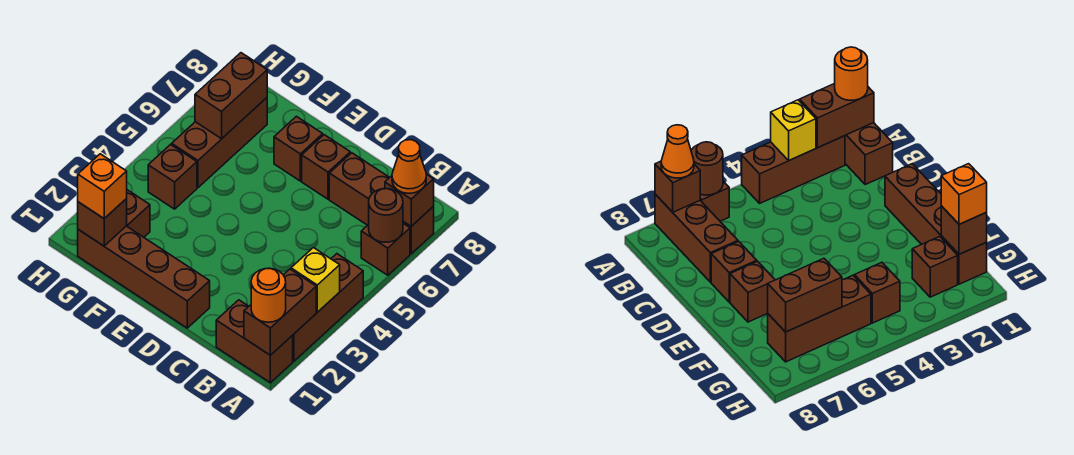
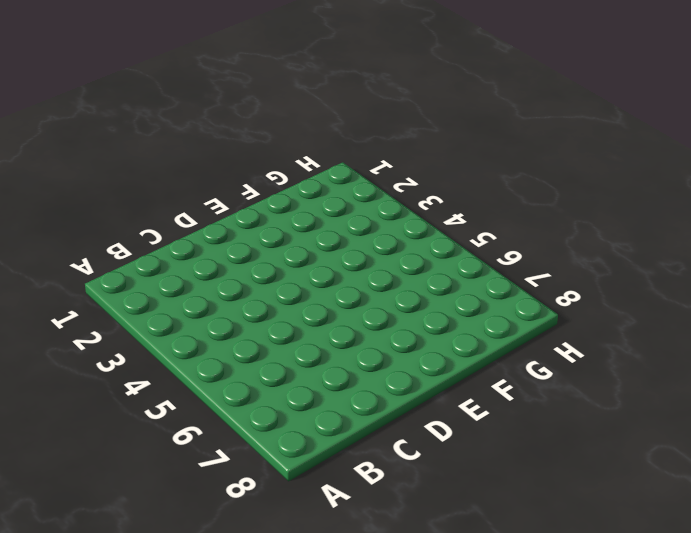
none -> brown 1x2 brick [216,300,293,383]
none -> brown 1x3 brick [293,254,363,361]
none -> brown 1x1 brick [361,223,410,275]

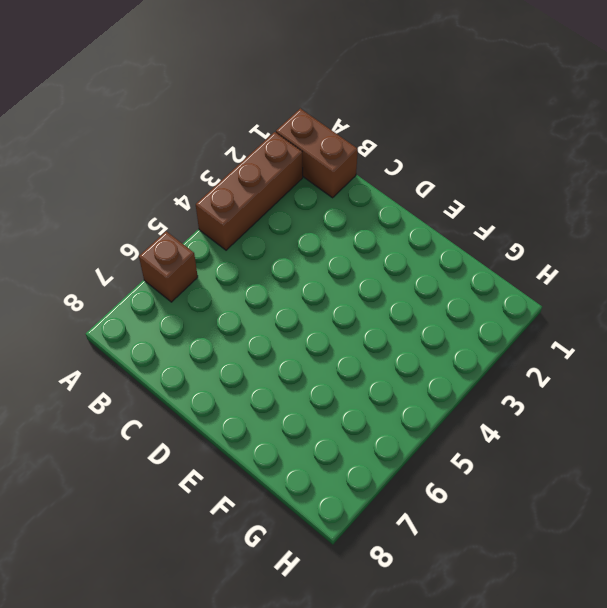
none -> brown 1x3 brick [329,153,434,254]
none -> brown 1x4 brick [78,226,210,328]
none -> brown 1x1 brick [302,135,350,199]

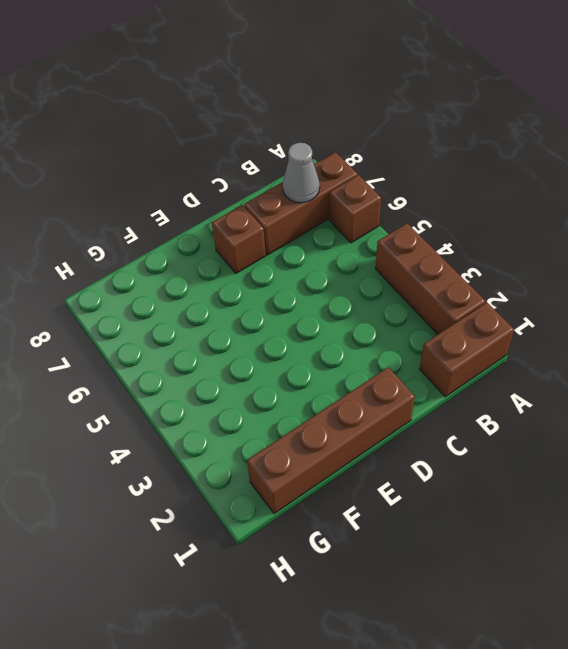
grey 1x1 cone [283,143,320,203] -> none
none -> brown 1x1 brick [274,116,323,181]
none -> brown 1x1 brick [126,190,150,237]
none -> brown 1x1 brick [148,145,197,209]

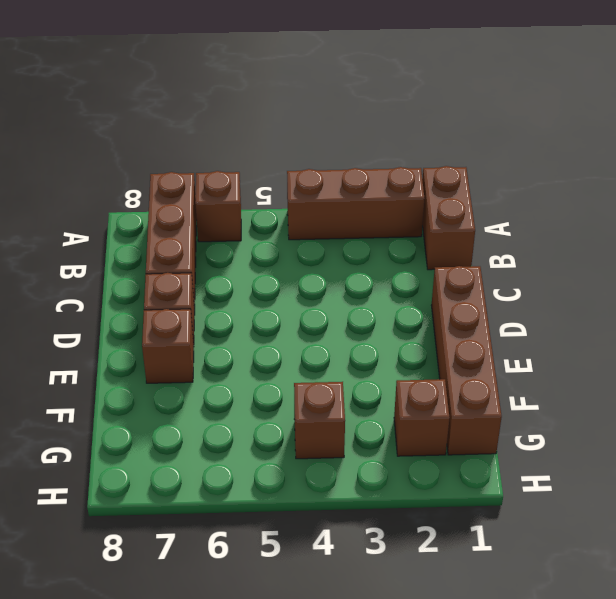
none -> brown 1x3 brick [172,98,267,188]
none -> brown 1x2 brick [244,269,316,355]
none -> yellow 1x1 brick [291,248,340,312]

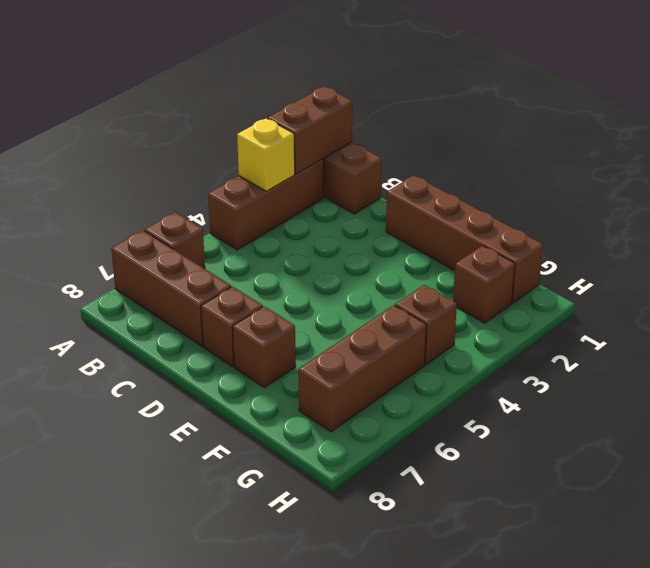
none -> brown 1x1 round brick [369,189,403,242]
none -> brown 1x1 brick [385,174,434,226]
none -> brown 1x1 brick [78,199,127,246]

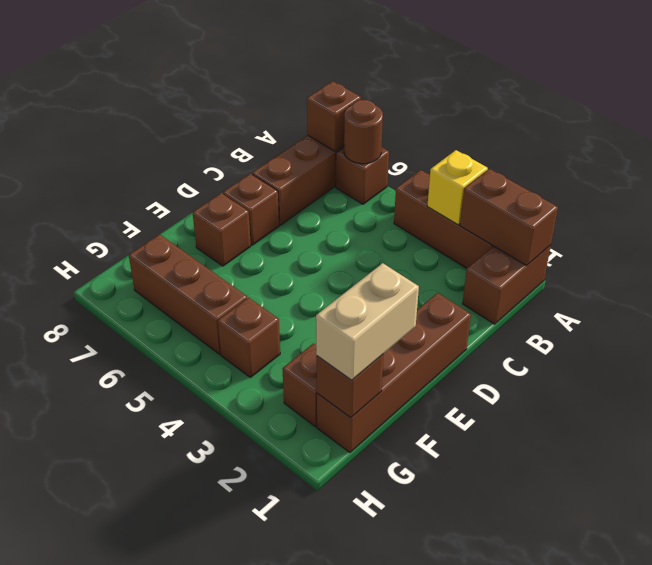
tan 1x2 brick [316,263,419,380] -> orange 1x1 brick [78,154,127,218]
none -> brown 1x2 brick [195,53,267,139]
none -> orange 1x1 round brick [251,268,286,322]
none -> orange 1x1 cone [392,140,426,193]

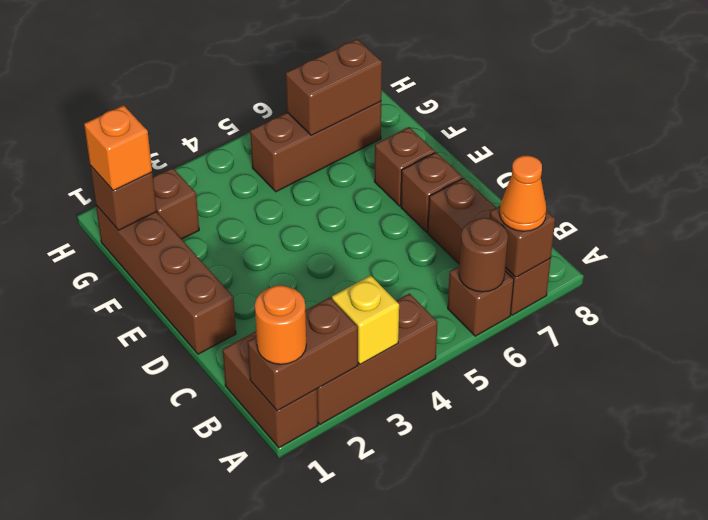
none -> brown 1x1 brick [148,145,197,209]

